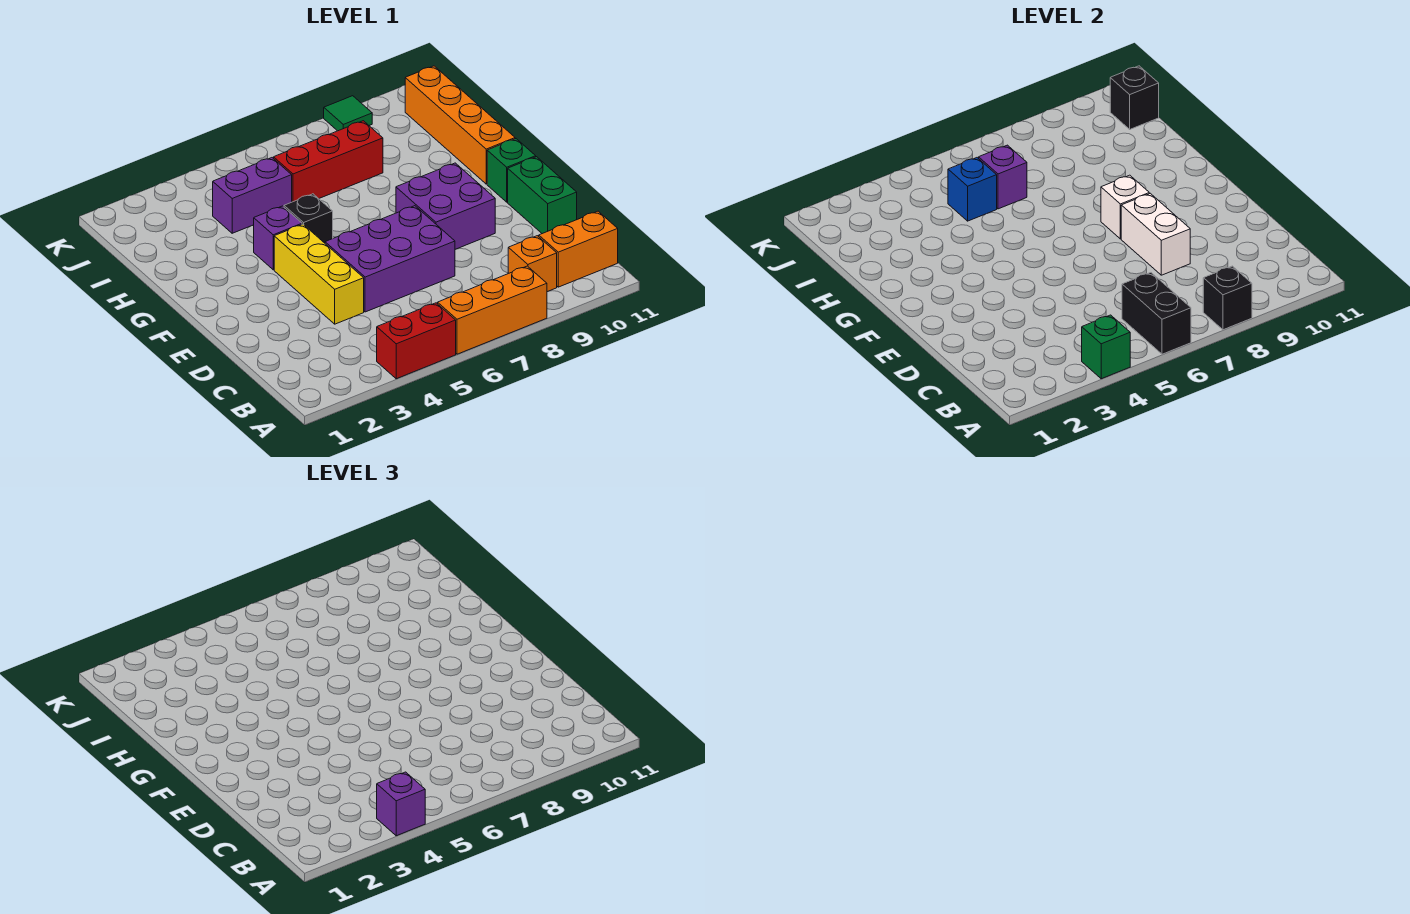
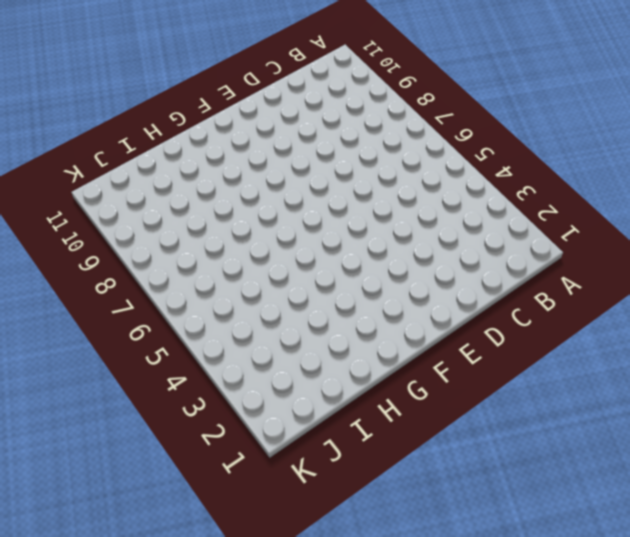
none -> red 1x2 brick [377,303,456,379]
none -> orange 1x3 brick [438,266,547,354]
none -> orange 1x1 brick [508,236,557,292]

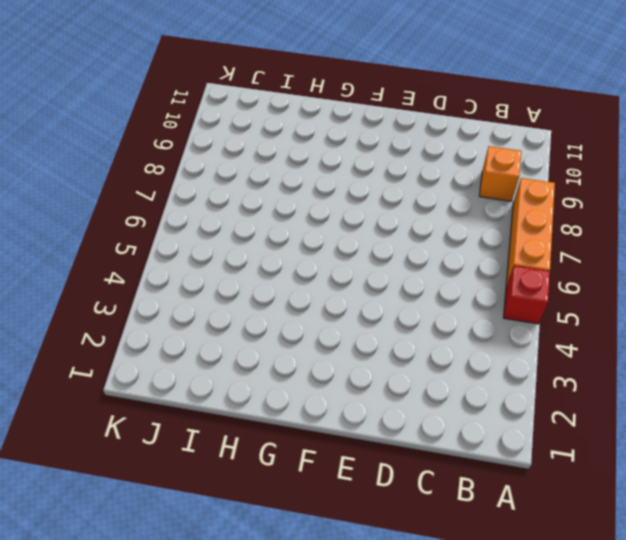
red 1x1 brick [503,266,550,324] -> red 1x2 brick [377,303,456,379]
none -> orange 1x2 brick [539,211,618,287]
none -> yellow 1x3 brick [274,224,364,324]
none -> purple 2x3 brick [325,206,455,312]

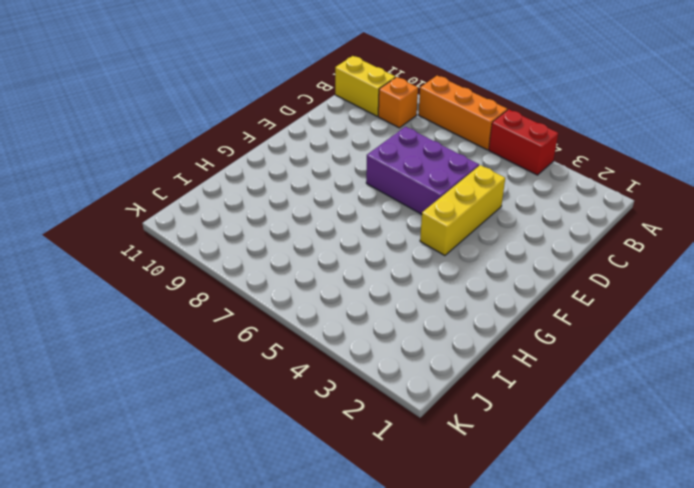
yellow 1x2 brick [335,56,395,116] -> orange 1x2 brick [539,211,618,287]
none -> green 1x2 brick [508,157,577,234]
none -> purple 2x2 brick [396,163,495,249]
none -> green 1x1 brick [487,139,536,202]

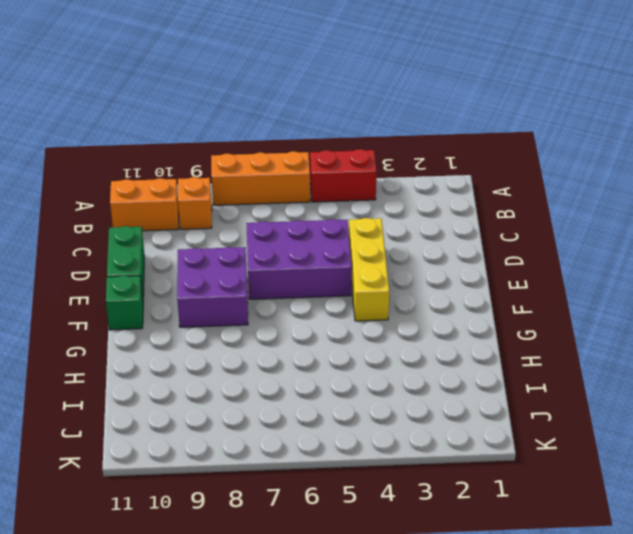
none -> purple 1x1 brick [254,206,302,270]
none -> black 1x1 brick [284,194,333,243]
none -> orange 1x4 brick [405,66,515,184]

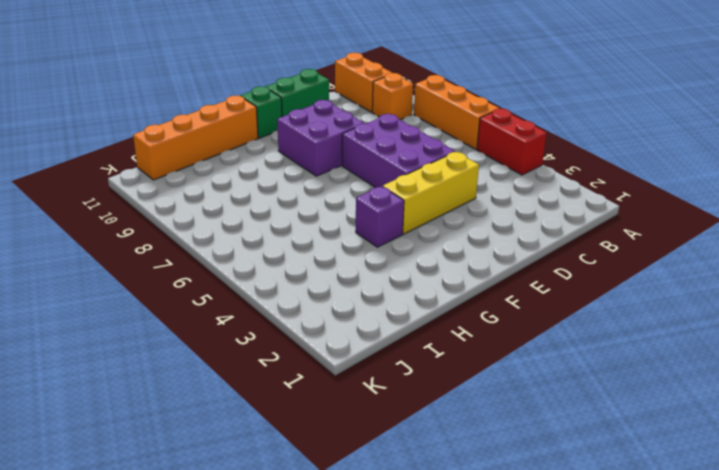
none -> black 1x1 brick [284,194,333,243]
none -> purple 1x2 brick [213,158,292,233]
none -> red 1x3 brick [274,121,383,202]

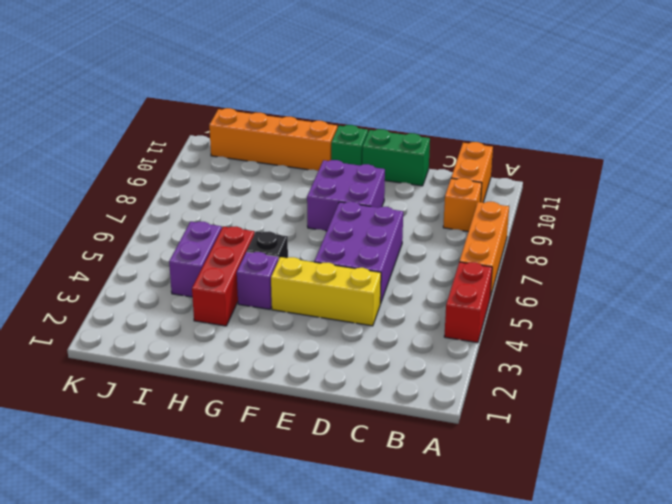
red 1x3 brick [192,226,254,326] -> red 1x3 brick moved to [274,121,383,202]
none -> green 1x1 tile [324,96,372,131]
none -> green 1x1 brick [1082,315,1130,379]
none -> black 1x2 brick [1122,273,1191,354]

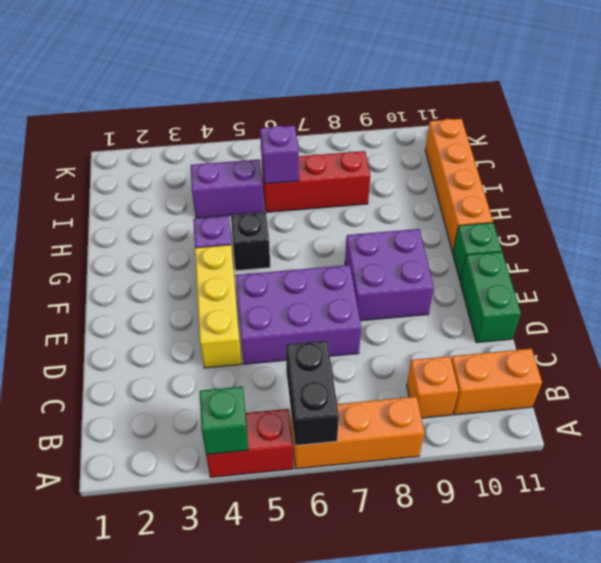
none -> green 1x1 tile [324,96,372,131]
none -> black 1x1 brick [1203,266,1252,330]
none -> white 1x2 brick [1121,193,1190,275]

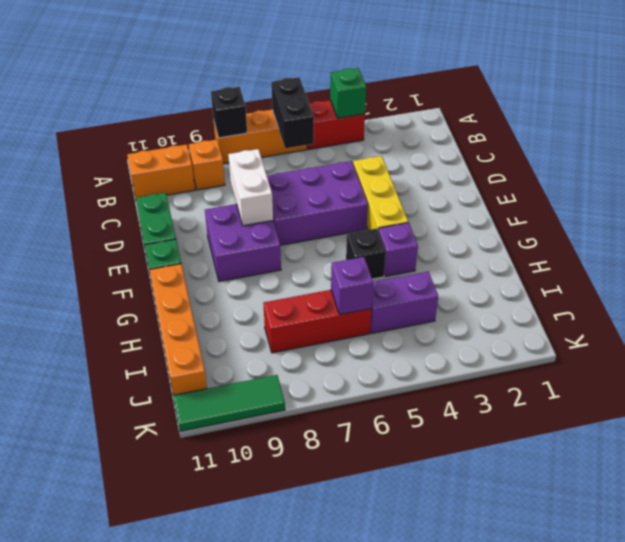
green 1x3 tile [173,375,285,431] -> green 1x1 tile [324,96,372,131]
none -> white 1x1 brick [1101,175,1149,239]
none -> blue 1x1 brick [948,158,997,221]
none -> black 1x1 brick [1110,66,1159,129]

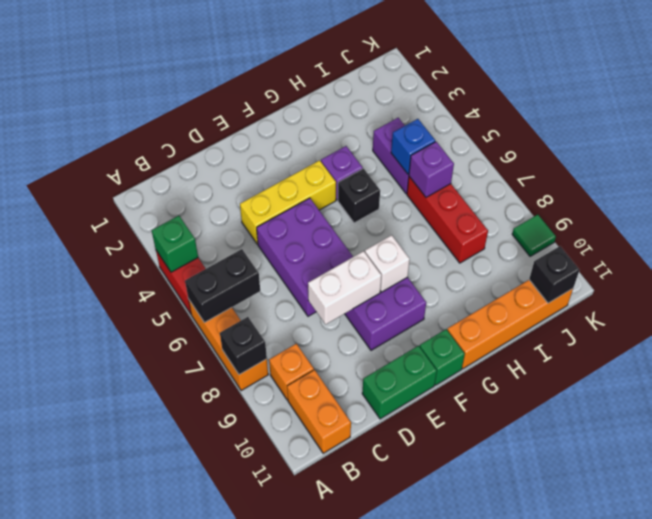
none -> purple 1x1 brick [377,772,425,836]

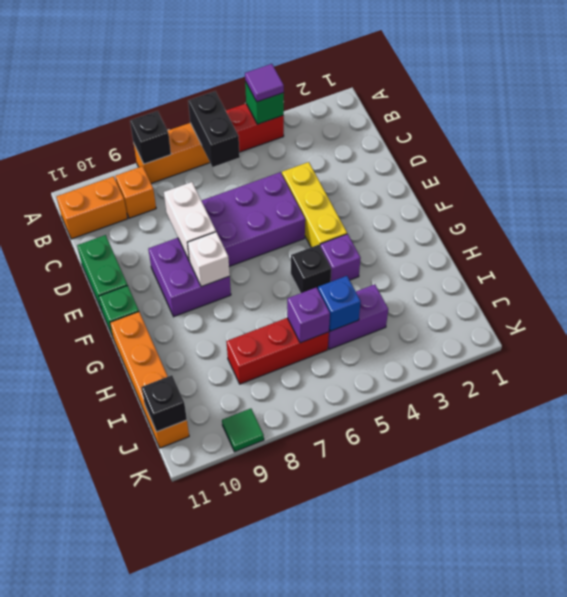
purple 1x1 tile [245,64,284,102] -> purple 1x1 brick [377,772,425,836]

